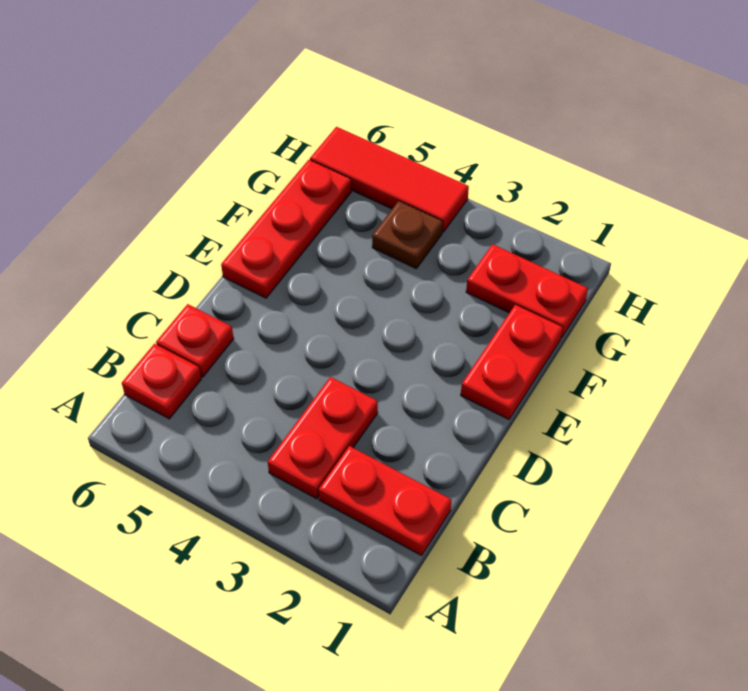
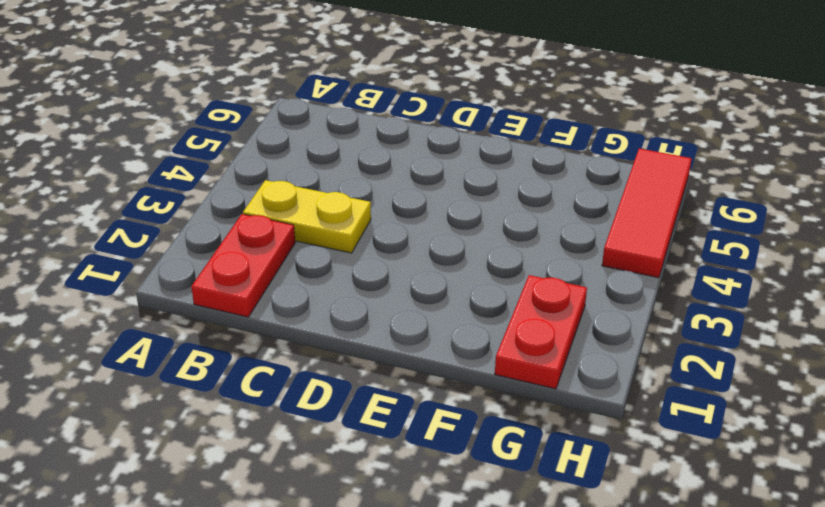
yellow 1x2 plate [243,180,371,253] -> red 1x2 plate [268,377,378,499]
none -> red 1x1 plate [122,344,201,419]
none -> red 1x1 plate [156,304,234,377]

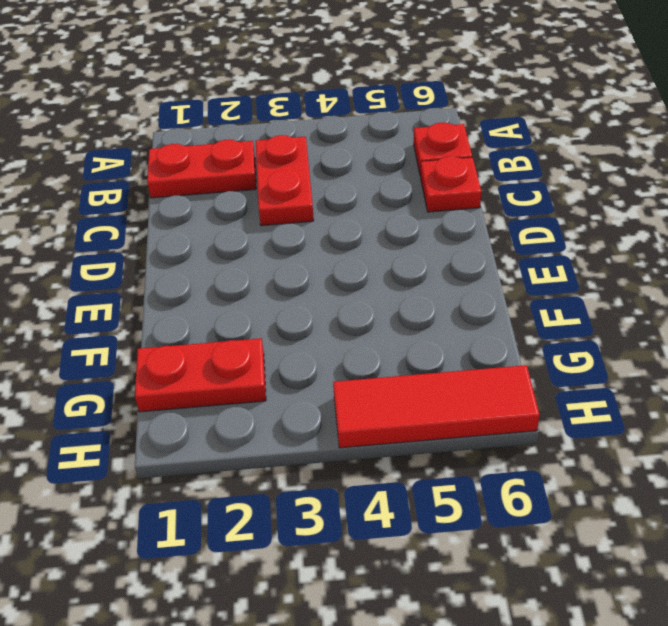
none -> red 1x2 plate [461,305,563,419]
none -> red 1x3 plate [221,160,351,298]

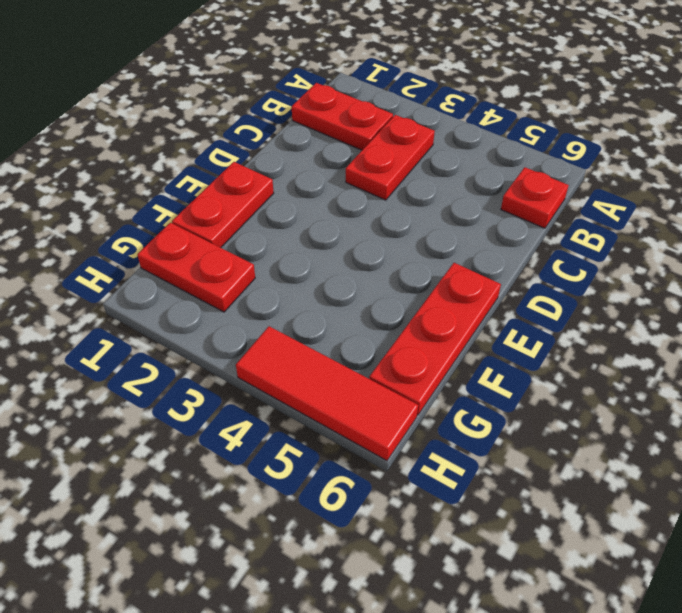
none -> red 1x1 plate [156,304,234,377]
none -> brown 1x1 plate [372,201,443,268]

